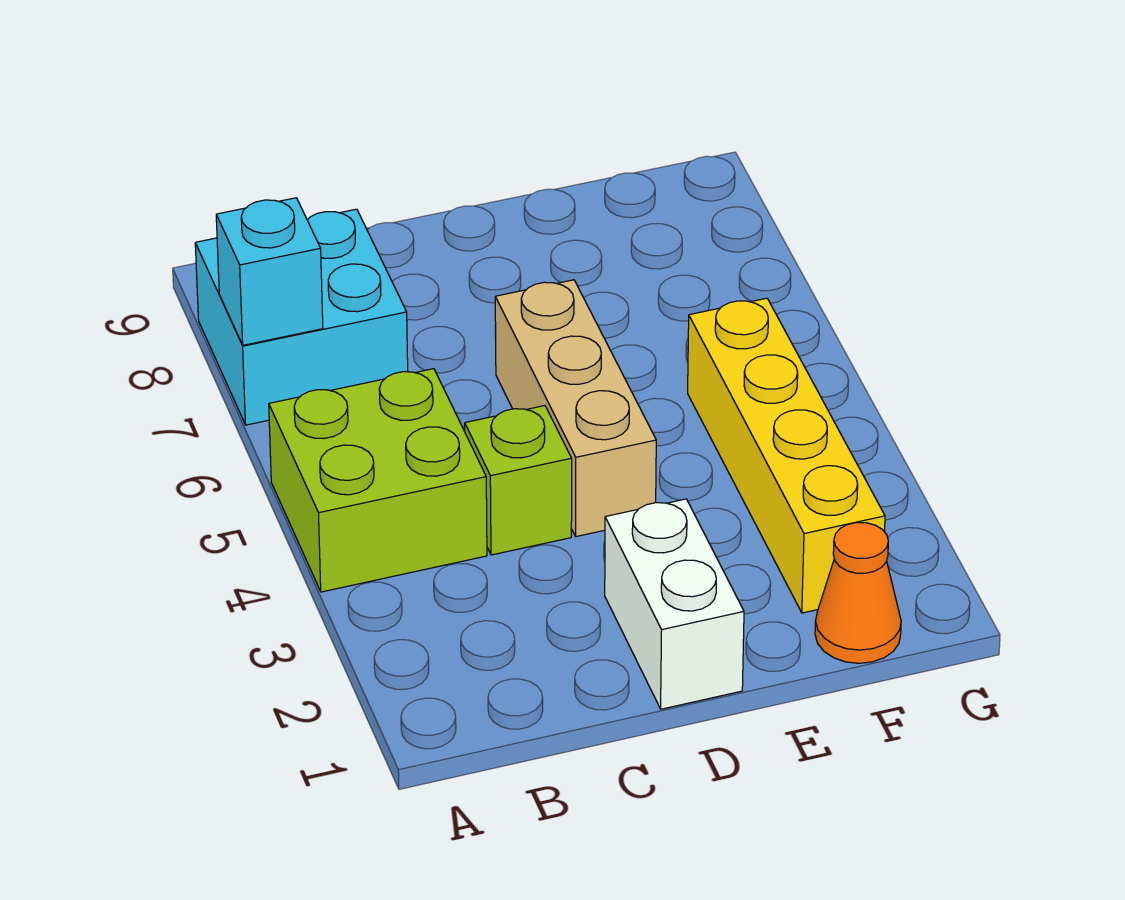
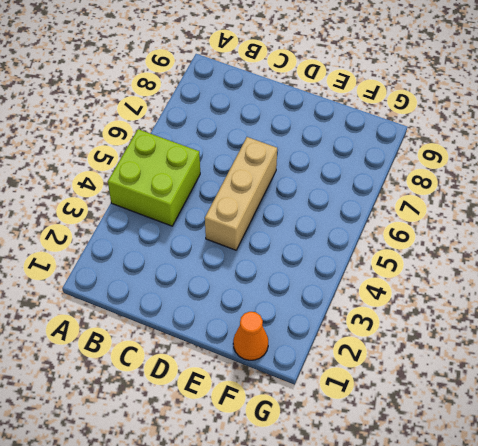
none -> cyan 2x2 brick [195,209,408,425]
none -> lime 1x1 brick [465,406,572,555]

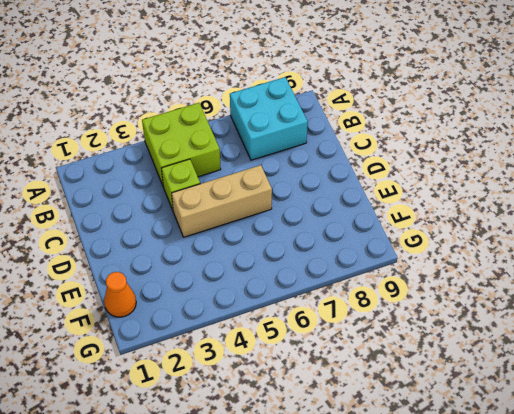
none -> white 1x2 brick [605,499,744,709]
none -> yellow 1x4 brick [688,298,885,613]

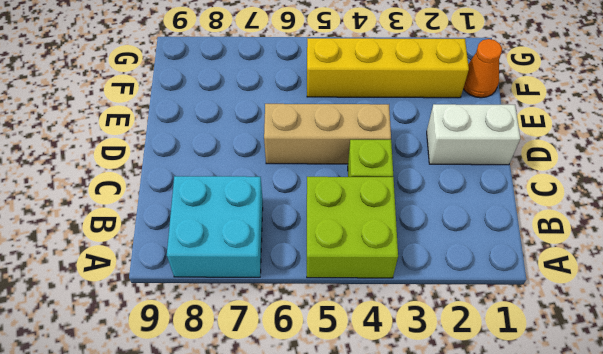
none -> cyan 1x1 brick [216,198,323,345]

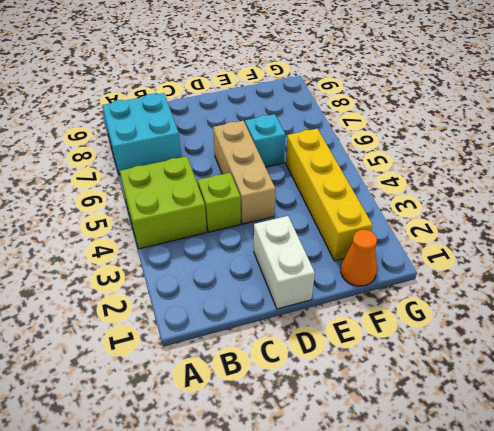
cyan 1x1 brick [245,114,285,167] -> cyan 1x1 brick moved to [216,198,323,345]

